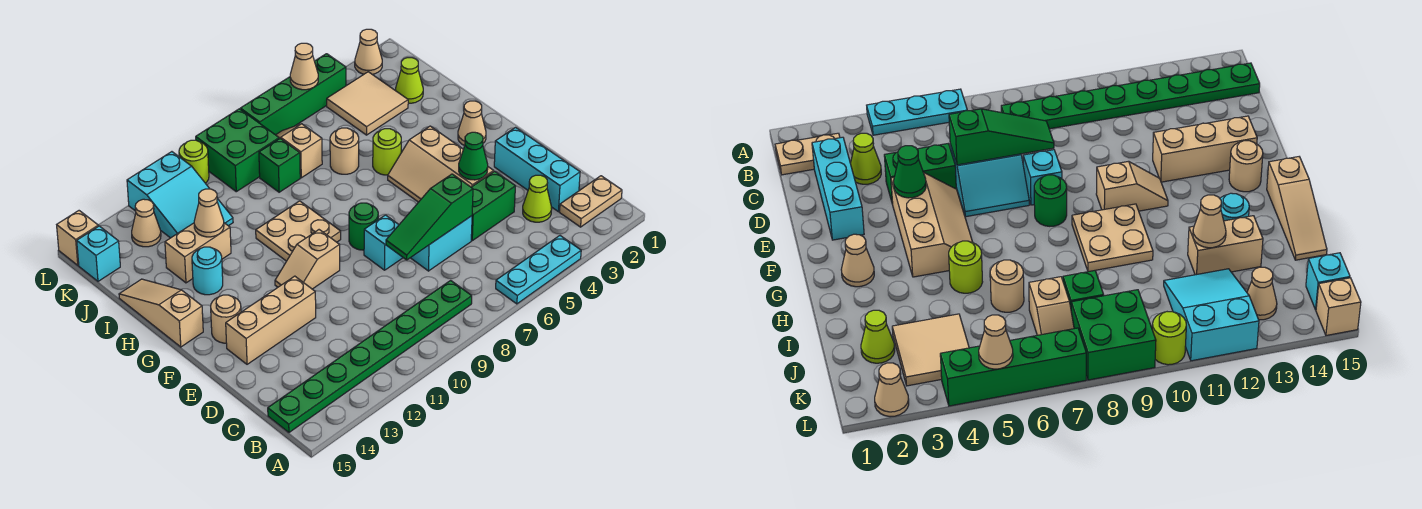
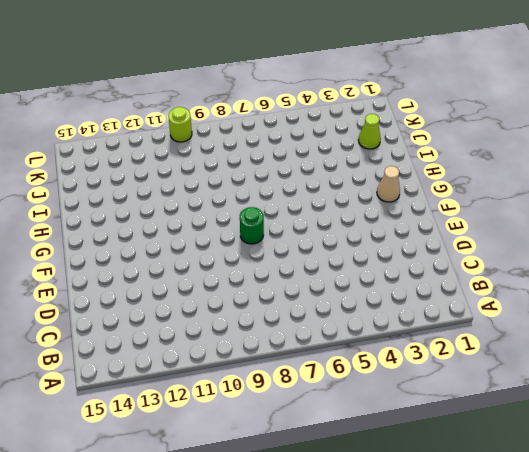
none -> cyan 1x3 plate [496,236,581,304]
none -> tan 1x2 plate [560,176,622,227]
none -> green 1x8 plate [268,280,472,432]
none -> cyan 1x3 brick [494,128,580,212]

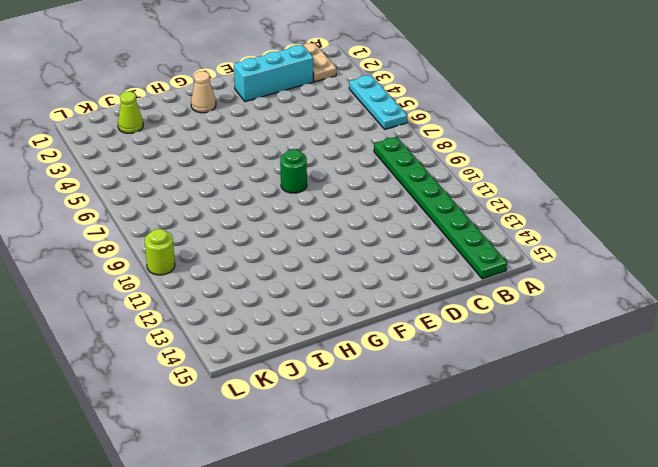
none -> lime 1x1 cone [523,175,552,222]
none -> green 1x2 brick [471,171,515,241]
none -> cyan 2x2 slope [411,216,472,271]
none -> tan 2x3 slope [388,126,494,202]

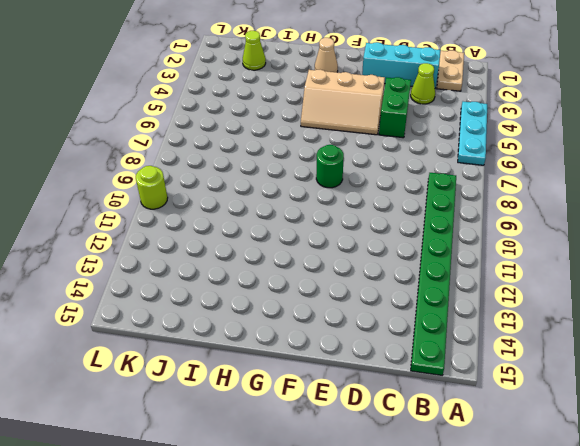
none -> cyan 2x2 slope [411,216,472,271]
none -> cyan 1x1 brick [364,215,403,270]
none -> tan 1x3 brick [226,276,316,364]
none -> tan 1x2 slope [275,230,340,289]

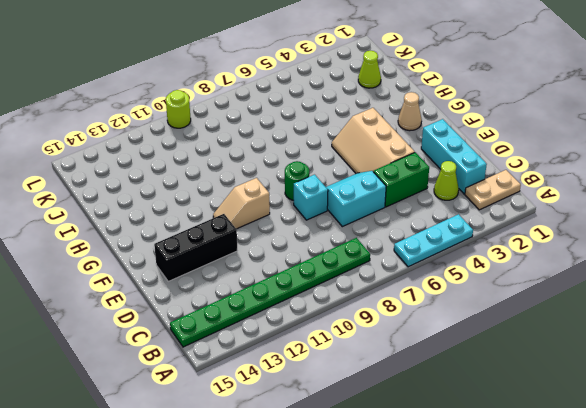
black 1x3 brick [154,214,237,281] -> tan 1x3 brick [226,276,316,364]
none -> tan 1x1 round brick [211,295,241,343]
none -> tan 2x2 plate [256,201,341,261]
none -> tan 1x3 slope [119,279,203,347]
none -> lime 1x1 round brick [373,129,401,175]

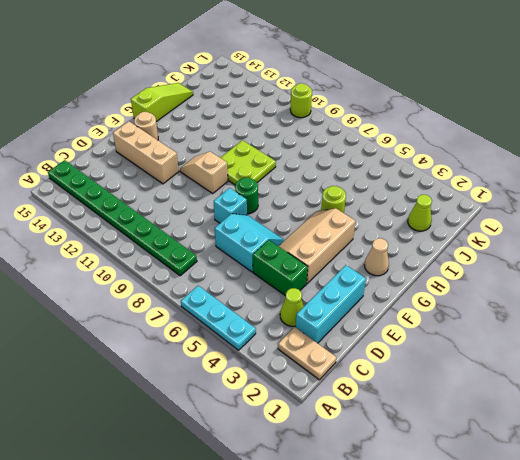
lime 2x2 plate [221,140,276,185] -> tan 2x2 plate [256,201,341,261]
lime 1x3 slope [131,83,193,122] -> tan 1x3 slope [119,279,203,347]
none -> cyan 1x1 round brick [192,247,223,295]
none -> tan 1x1 round brick [330,128,359,174]
none -> tan 1x2 brick [165,223,231,283]
none -> tan 2x2 tile [327,72,408,135]

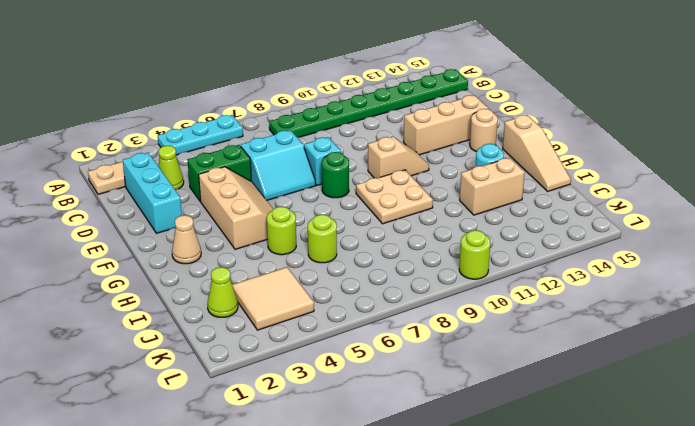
lime 1x1 round brick [308,214,337,263] -> tan 1x1 round brick [330,128,359,174]
none -> tan 1x2 slope [276,124,322,178]
none -> green 1x1 brick [259,139,300,192]
none -> cyan 2x3 slope [127,152,233,238]
none -> green 2x2 brick [196,109,279,192]

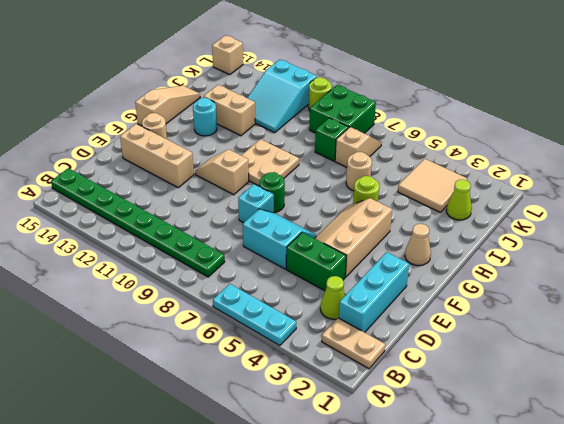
none -> tan 1x1 cone [132,199,161,247]
none -> cyan 1x1 brick [77,226,120,281]
none -> tan 1x1 cone [355,29,382,74]
none -> green 1x4 brick [240,54,346,135]

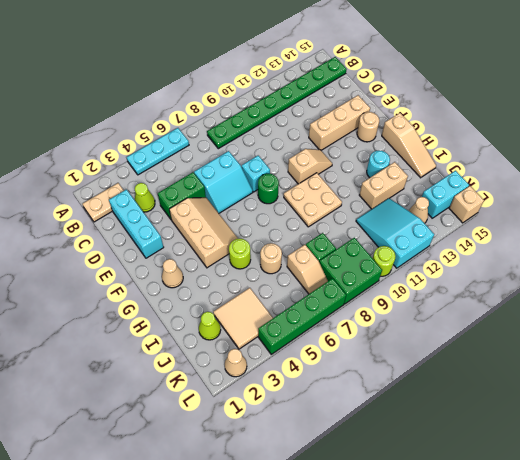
cyan 1x2 brick [422,171,469,218] -> cyan 1x1 brick [77,226,120,281]
none -> green 1x3 slope [386,174,473,260]
none -> green 1x1 cone [459,132,488,180]
none -> tan 1x1 cone [194,189,224,237]
none -> tan 1x1 cone [290,43,318,90]

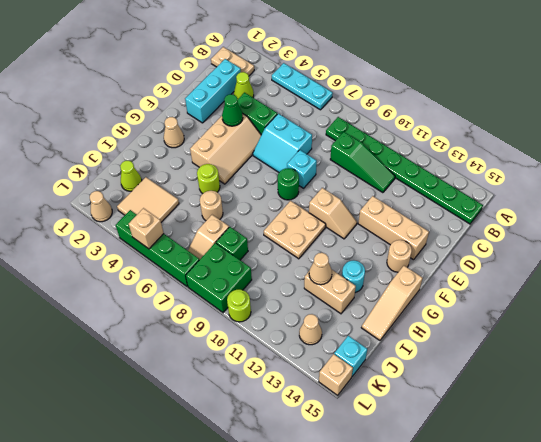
green 1x3 slope [330,132,395,193] -> green 1x3 slope moved to [386,174,473,260]
tan 1x1 brick [129,208,164,249] -> tan 1x1 cone [290,43,318,90]
none -> cyan 2x3 slope [127,152,233,238]

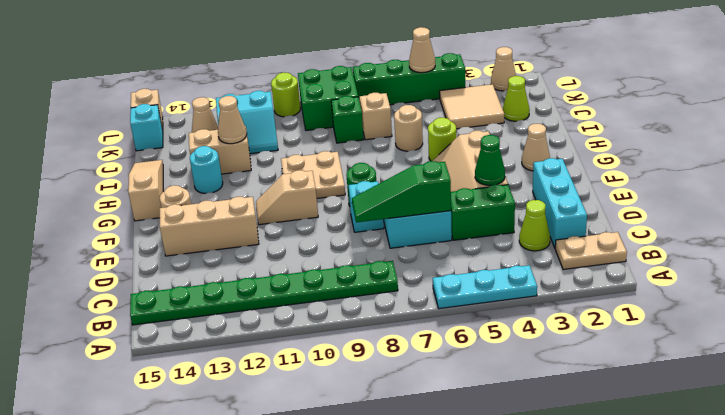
cyan 2x2 slope [216,91,278,154] -> cyan 2x3 slope [127,152,233,238]

